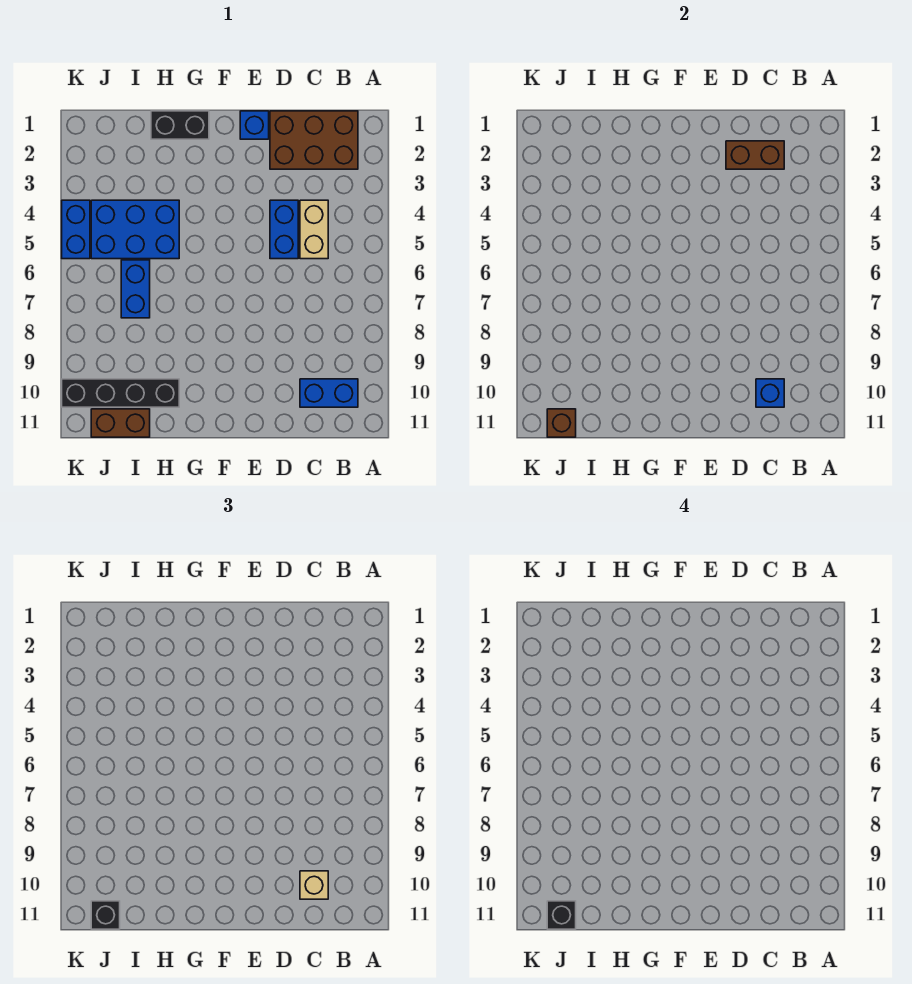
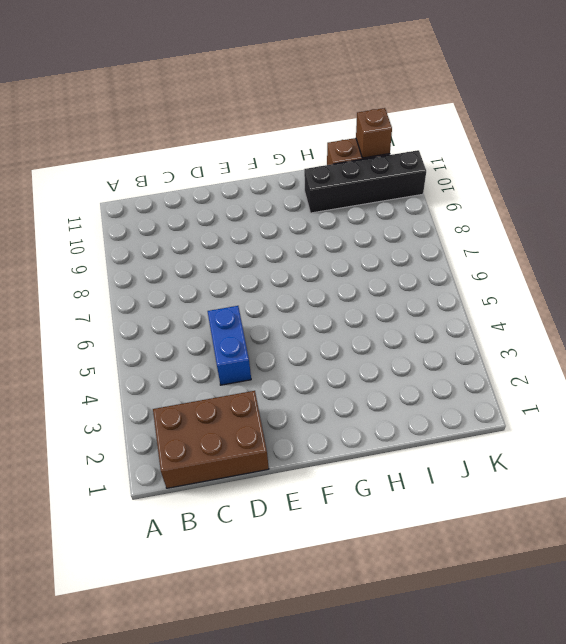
none -> blue 1x2 brick [300,379,358,407]
none -> tan 1x2 brick [300,200,328,259]
none -> blue 1x1 brick [240,111,269,139]

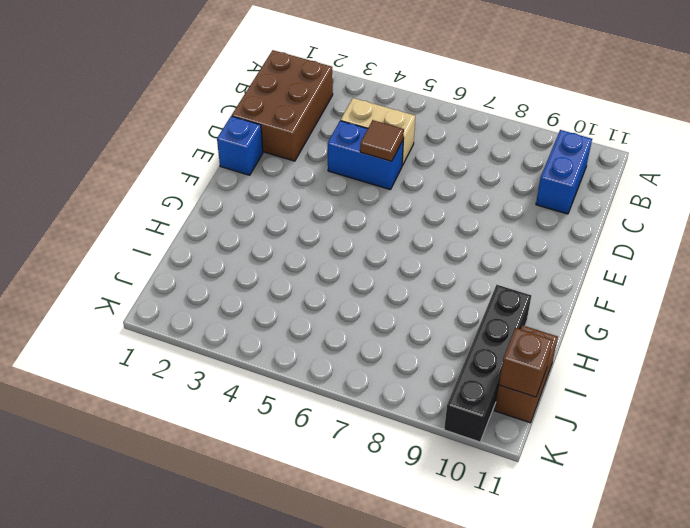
brown 1x1 tile [360,120,404,161] -> none
none -> black 1x2 brick [151,111,209,139]
none -> blue 2x3 brick [91,200,179,259]
none -> blue 1x2 brick [121,260,150,318]

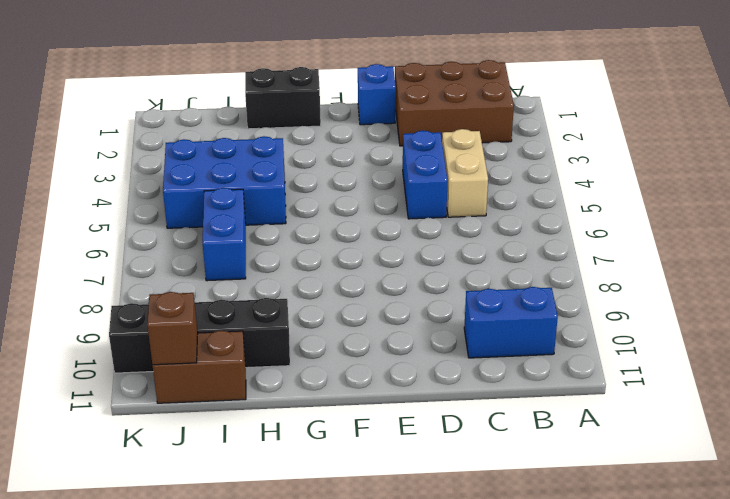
none -> blue 1x2 brick [62,200,90,259]
none -> brown 1x2 brick [726,141,784,169]
none -> blue 1x1 brick [756,379,784,407]

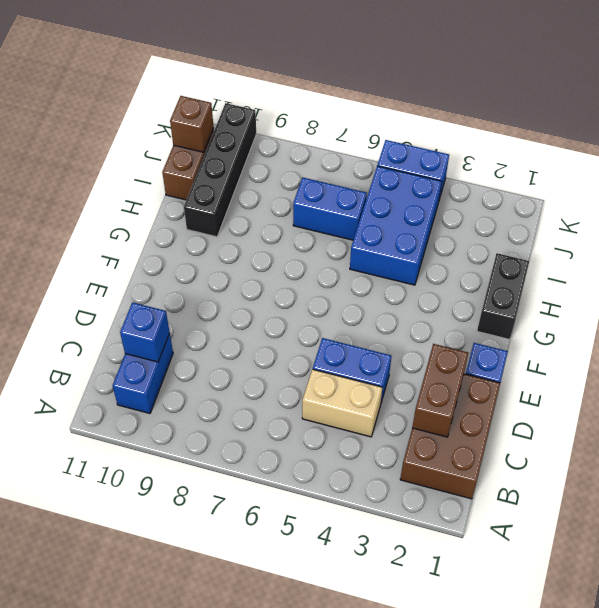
none -> tan 1x1 brick [300,871,328,899]
none -> black 1x1 brick [91,901,120,929]
none -> black 1x1 brick [547,901,576,929]

